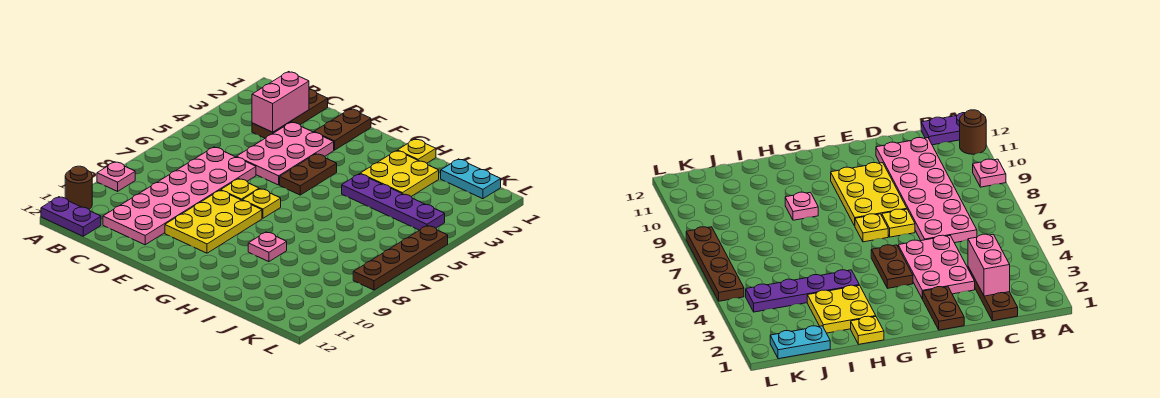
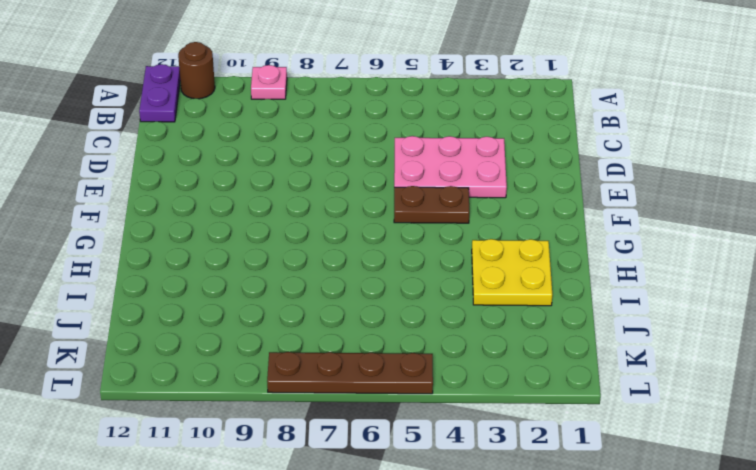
none -> brown 1x3 plate [252,89,328,138]
none -> pink 2x6 plate [103,147,256,245]
none -> brown 1x2 plate [314,109,371,150]

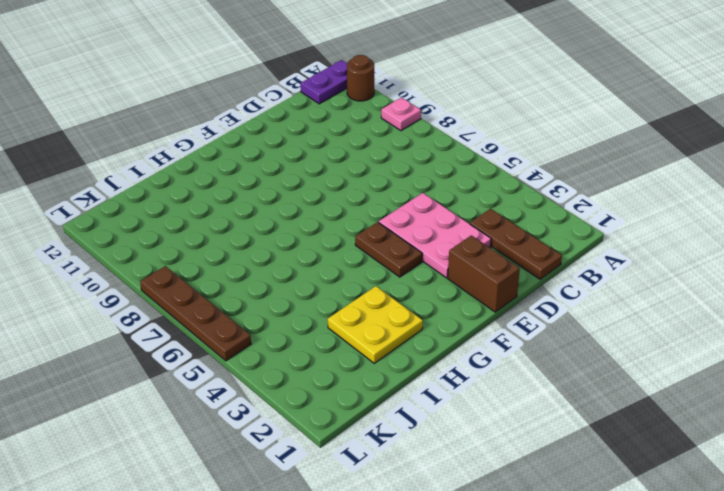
brown 1x2 brick [448,235,520,312] -> brown 1x2 plate [314,109,371,150]
none -> pink 2x6 plate [103,147,256,245]
none -> yellow 1x1 plate [221,179,259,200]
none -> yellow 2x3 plate [165,190,262,253]

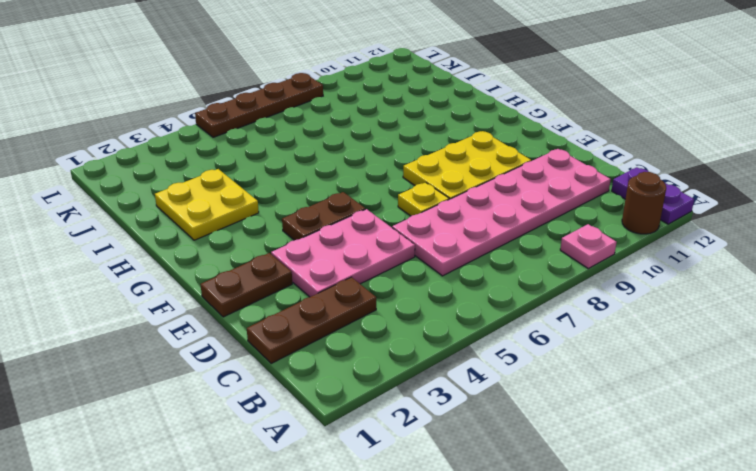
none -> yellow 1x1 plate [242,189,281,218]
none -> yellow 1x1 plate [398,139,436,163]
none -> purple 1x4 plate [342,174,445,230]

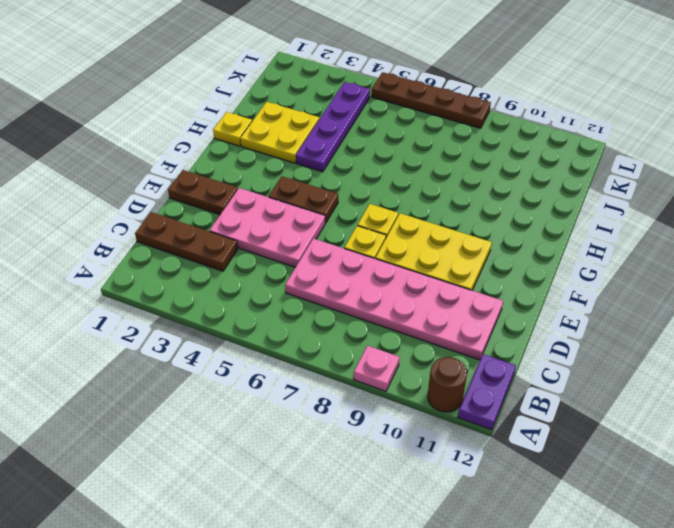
none -> pink 1x1 plate [248,232,287,262]
none -> cyan 1x2 plate [441,159,501,199]
none -> pink 1x2 brick [252,72,309,132]

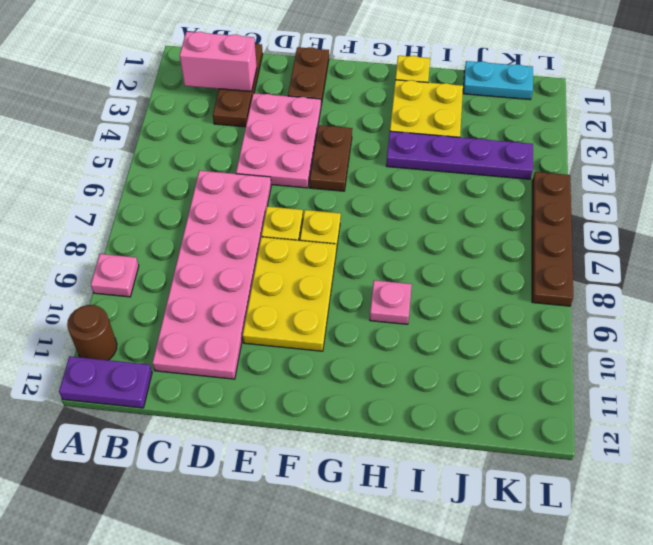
pink 1x2 brick [180,32,257,92] -> pink 1x2 brick turned to [252,72,309,132]

